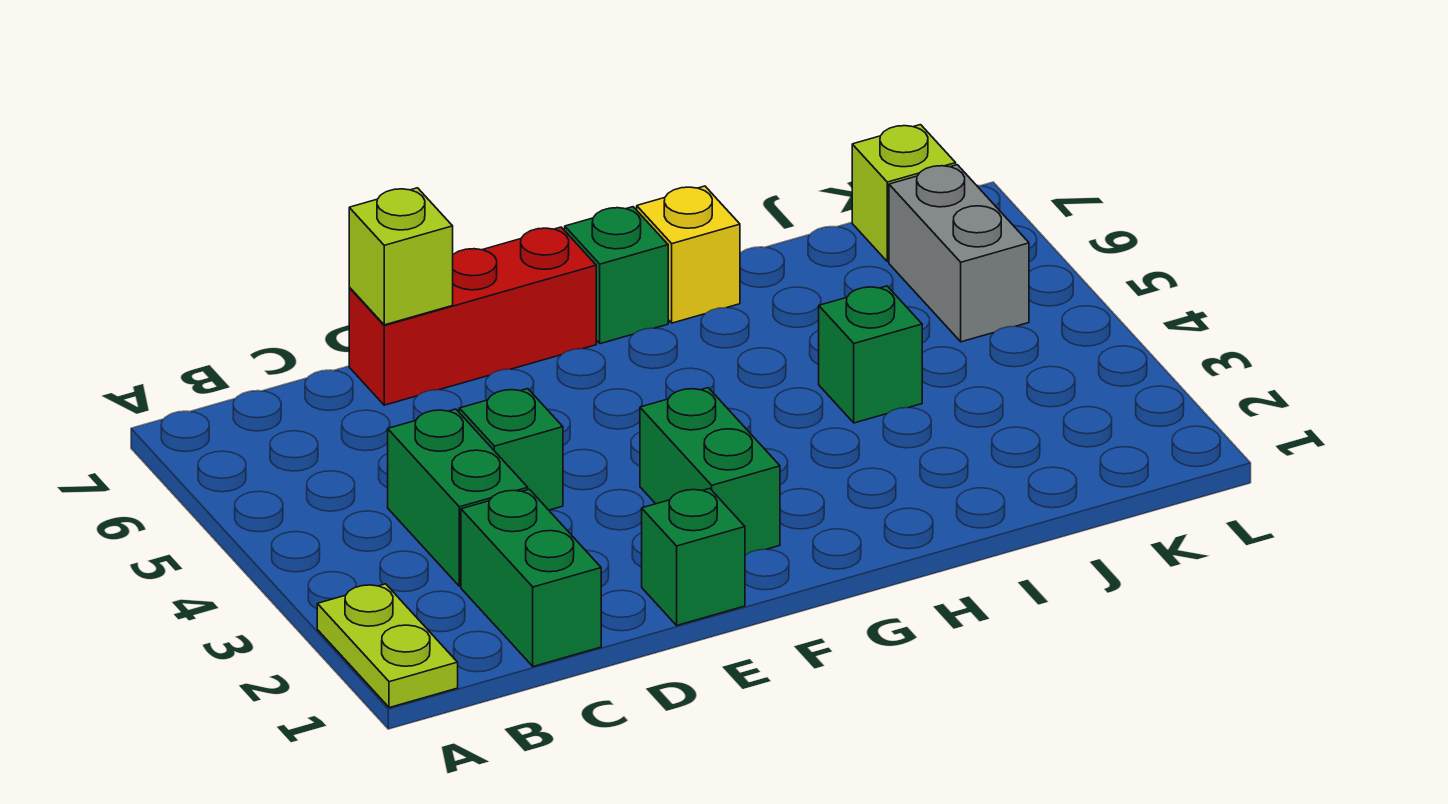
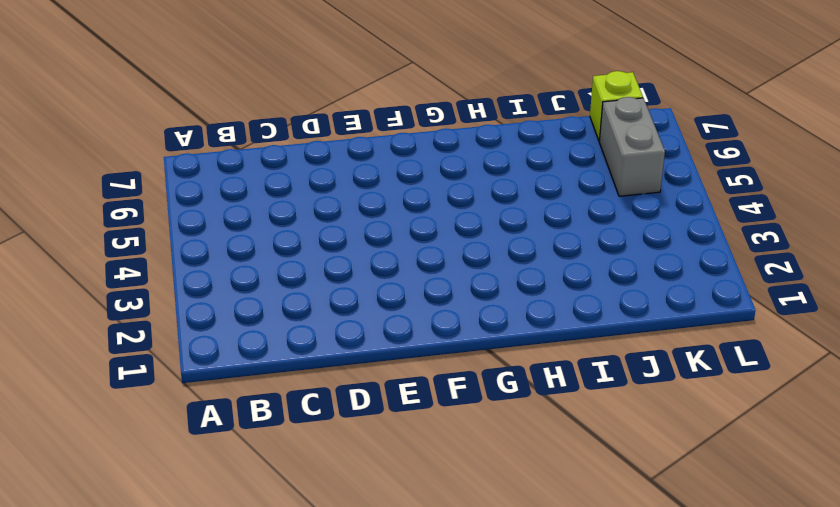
none -> lime 1x2 plate [317,584,458,708]
none -> green 1x2 brick [461,489,601,667]
none -> green 1x2 brick [388,409,528,586]

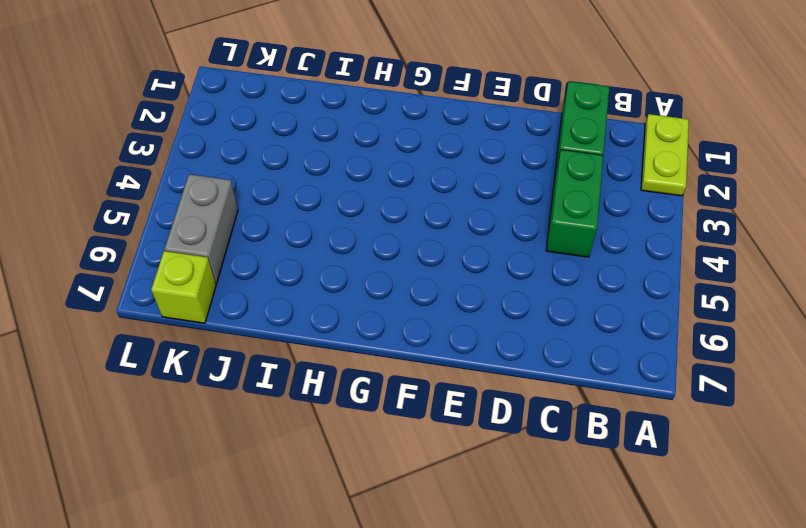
none -> green 1x1 brick [459,389,563,510]
none -> red 1x3 brick [349,227,596,405]
none -> green 1x1 brick [642,489,745,625]

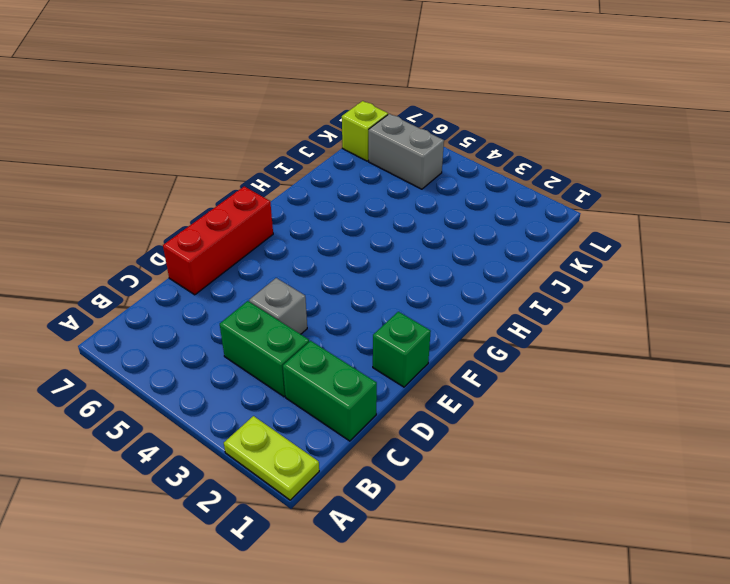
grey 1x1 brick [249,278,307,334] -> green 1x1 brick [459,389,563,510]
none -> green 1x2 brick [640,388,780,555]
none -> green 1x1 brick [565,207,668,344]
none -> yellow 1x1 brick [637,186,740,323]

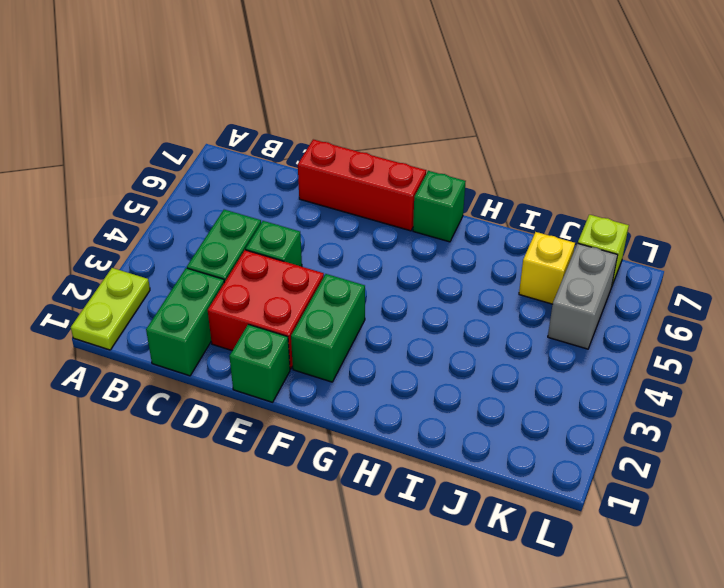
red 2x2 brick [208,250,324,369] -> none
yellow 1x1 brick [519,232,575,304] -> yellow 1x1 brick moved to [637,186,740,323]
none -> green 1x1 brick [819,286,922,423]
none -> lime 1x1 brick [349,188,453,325]

